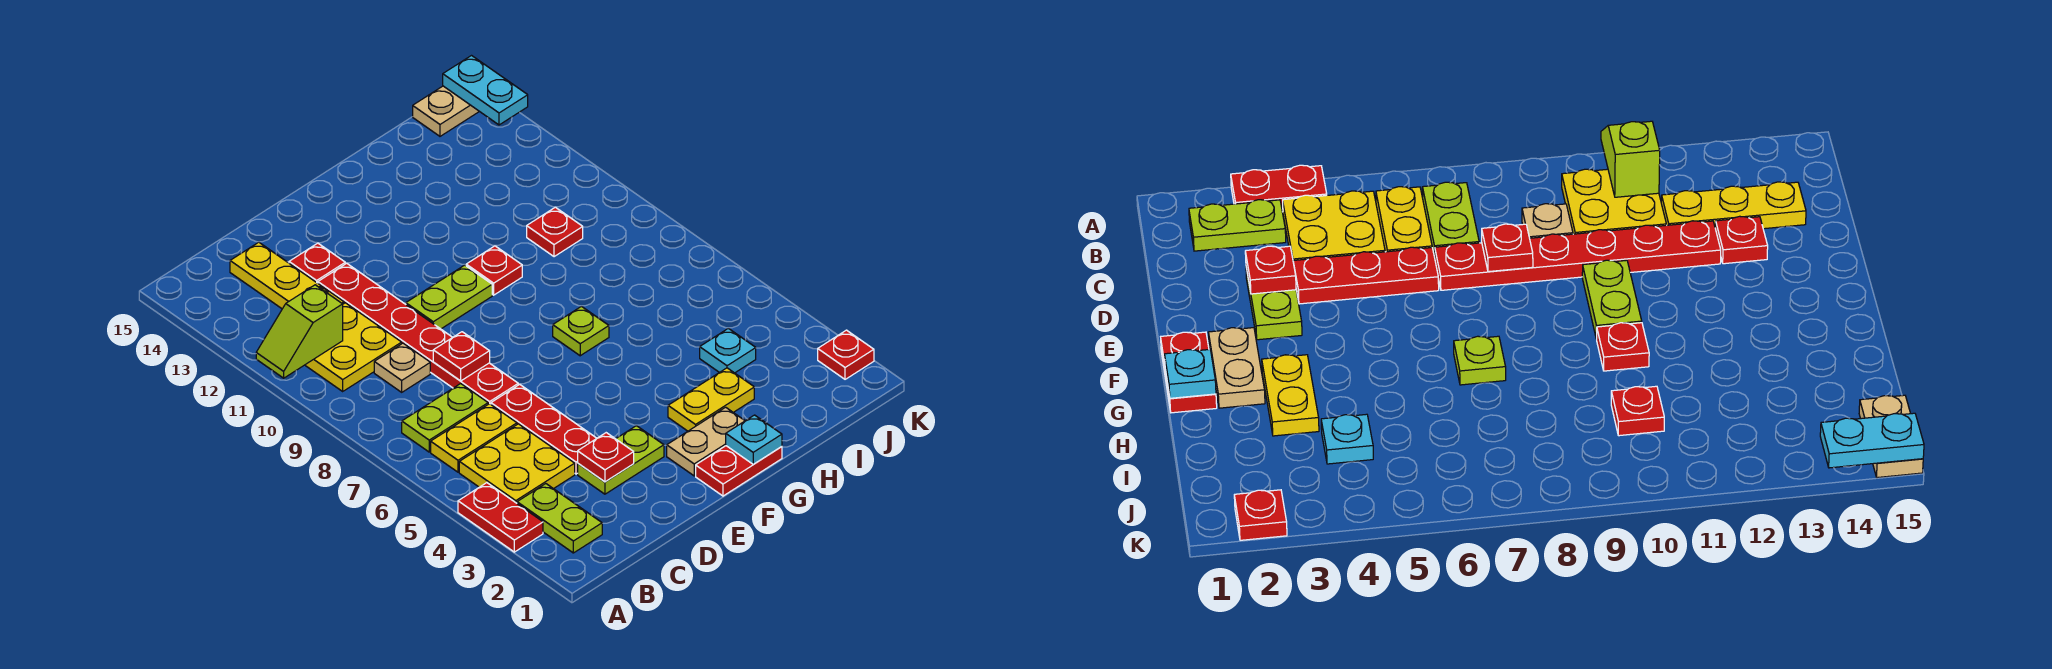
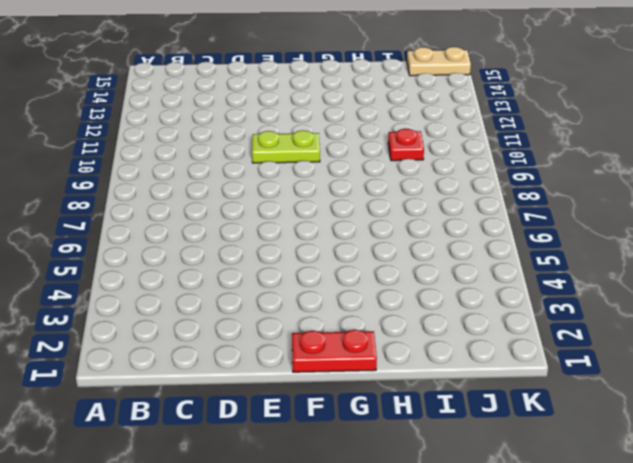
none -> red 1x2 plate [458,483,543,552]
none -> lime 1x2 plate [517,484,602,553]
none -> yellow 2x2 plate [459,424,575,503]

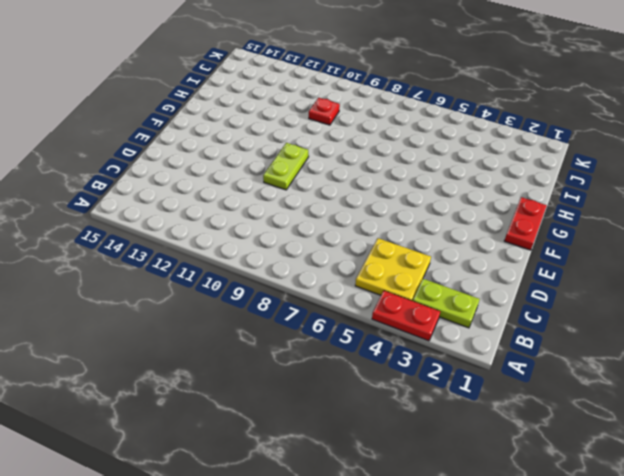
none -> yellow 1x2 plate [431,404,517,472]
none -> lime 1x2 plate [402,384,488,452]
none -> yellow 2x2 plate [305,303,402,391]

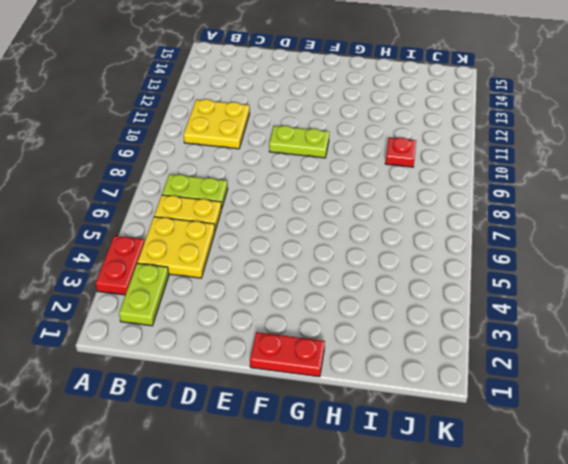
none -> tan 1x1 plate [374,343,430,392]
none -> yellow 1x3 plate [230,242,344,309]
none -> lime 1x2 plate [578,426,664,494]

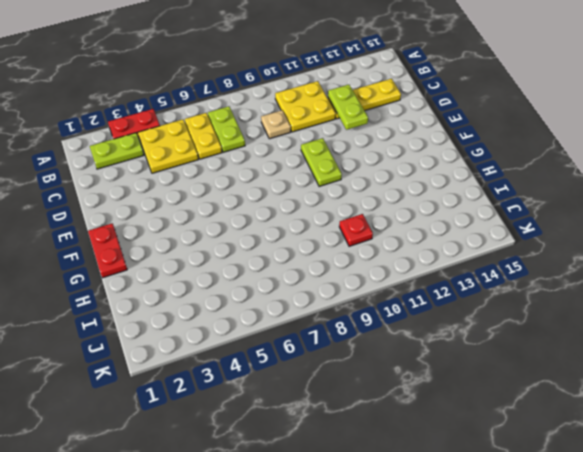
lime 1x2 plate [328,85,368,130] -> lime 1x2 plate moved to [578,426,664,494]
none -> red 1x3 plate [491,384,597,474]
none -> red 1x6 plate [318,263,518,404]
none -> red 1x1 plate [289,243,345,283]

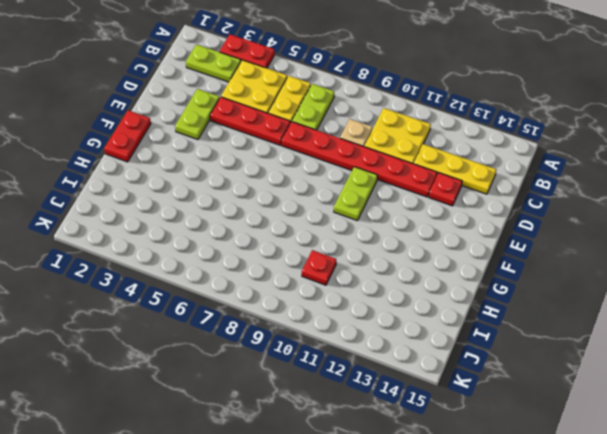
none -> tan 1x2 plate [667,407,745,476]
none -> yellow 1x2 plate [668,368,754,431]
none -> lime 1x1 plate [553,307,609,356]

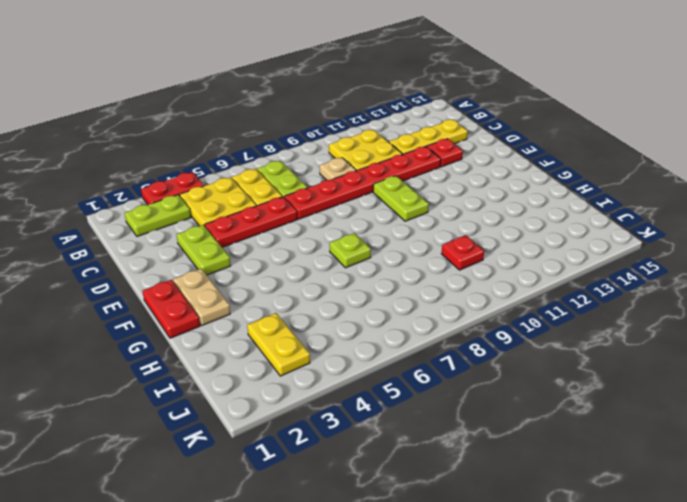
yellow 1x2 plate [247,313,310,376] -> yellow 1x2 plate moved to [668,368,754,431]
none -> red 1x1 plate [466,246,522,295]
none -> cyan 1x1 plate [700,328,756,373]
none -> tan 1x2 plate [413,86,479,136]

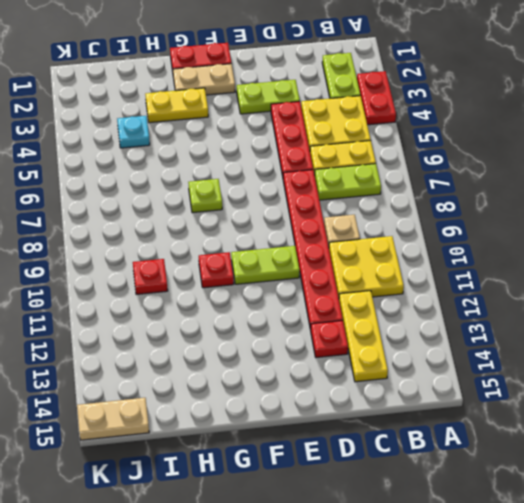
none -> red 1x1 plate [818,330,874,379]
none -> lime 1x2 slope [256,285,343,378]
none -> red 1x1 plate [578,433,634,482]

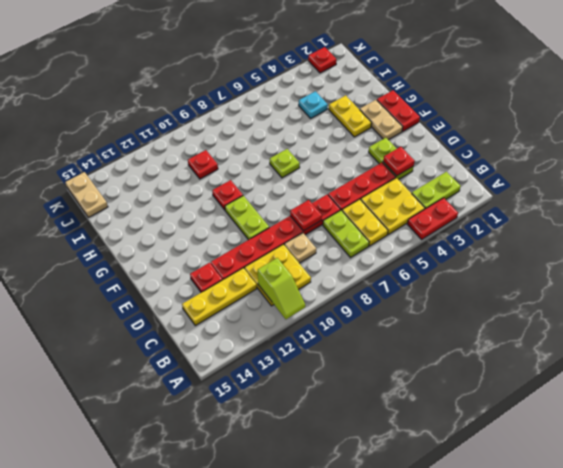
none -> cyan 1x1 plate [726,415,782,464]
none -> cyan 1x2 plate [443,56,528,125]

